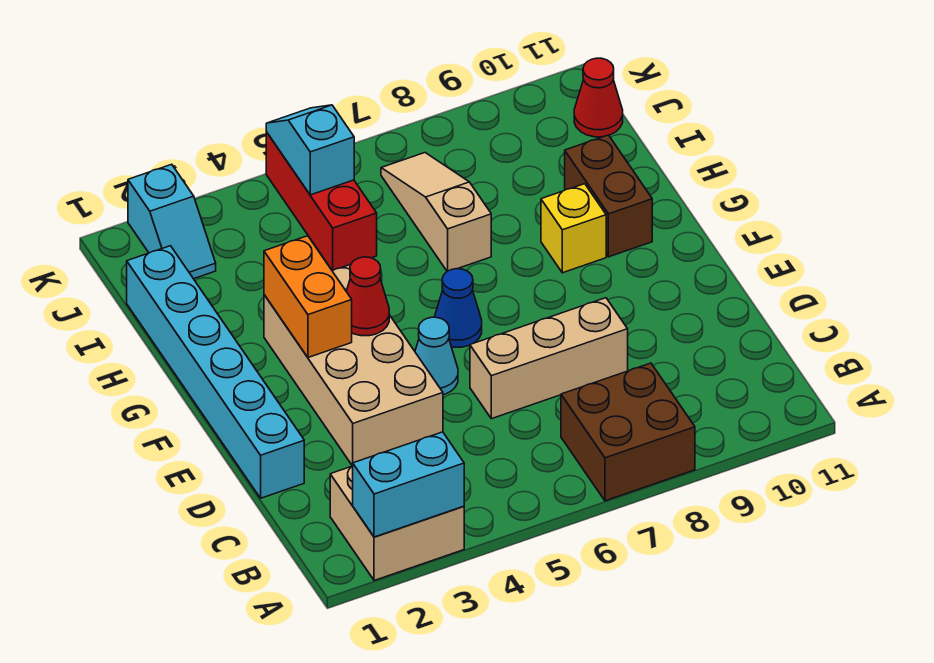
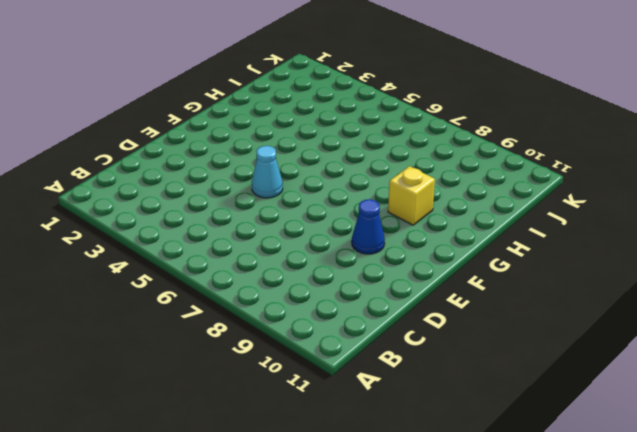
blue 1x1 cone [352,199,385,254] -> blue 1x1 cone moved to [435,269,482,347]
none -> tan 2x2 brick [330,466,464,581]
none -> brown 2x2 brick [561,363,695,501]
none -> cyan 1x6 brick [127,246,304,498]

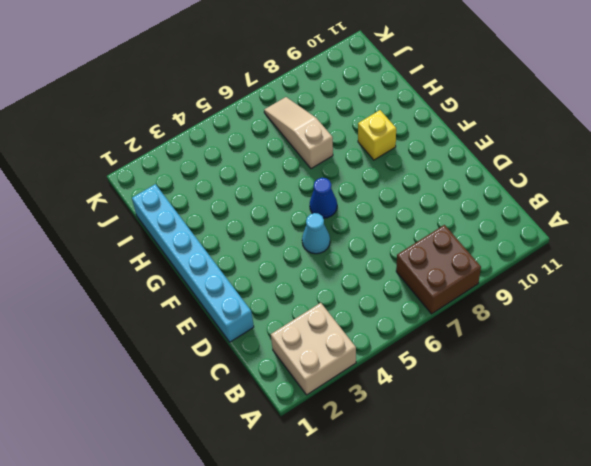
none -> tan 2x4 brick [264,264,443,466]
none -> tan 1x3 brick [470,298,628,419]
none -> brown 1x2 brick [565,135,652,257]

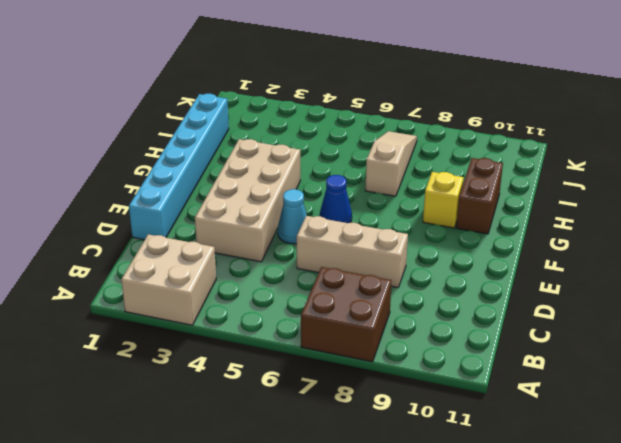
none -> red 1x3 brick [266,132,377,271]
none -> cyan 1x2 slope [128,164,216,279]
none -> red 1x1 cone [574,58,623,137]

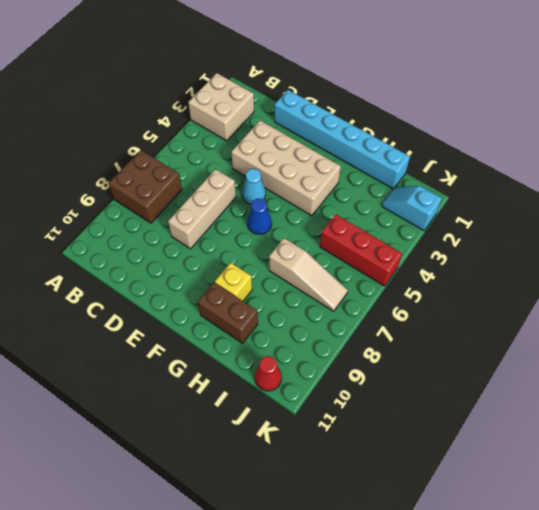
none -> cyan 1x2 brick [353,432,464,537]
none -> orange 1x2 brick [264,236,352,358]
none -> red 1x1 cone [346,257,389,336]

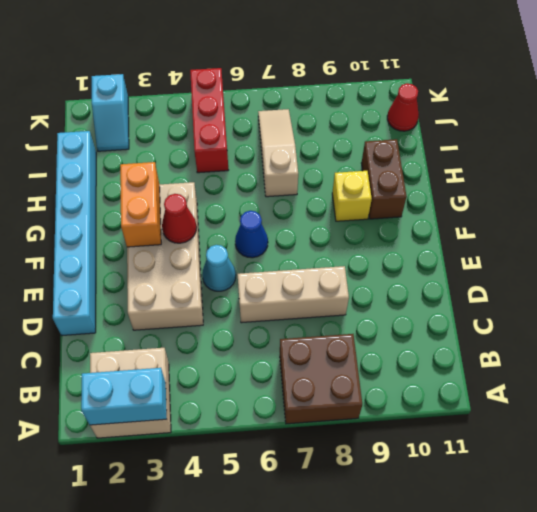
none -> cyan 1x2 slope [266,105,354,195]

